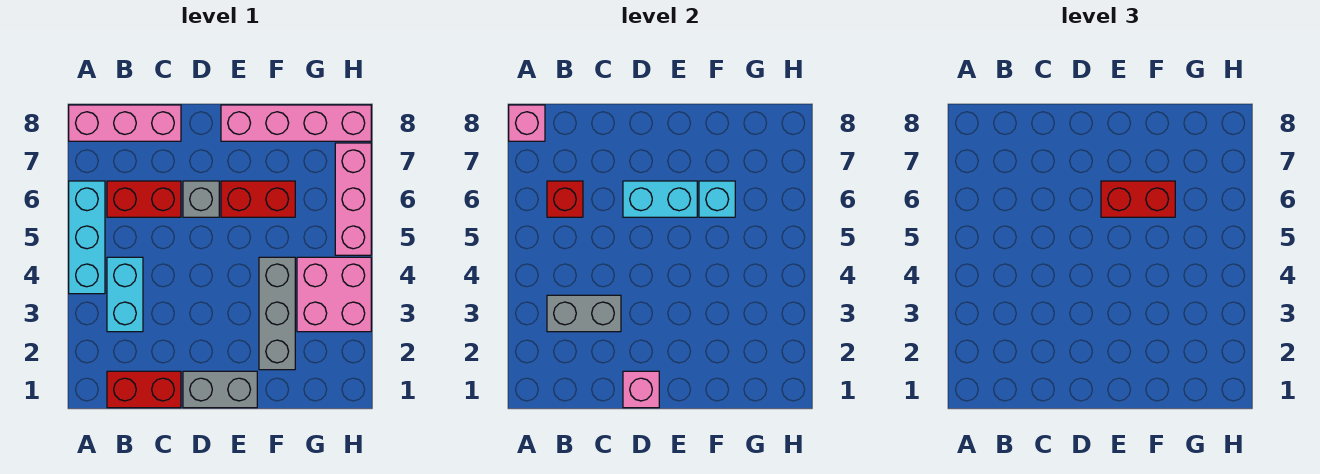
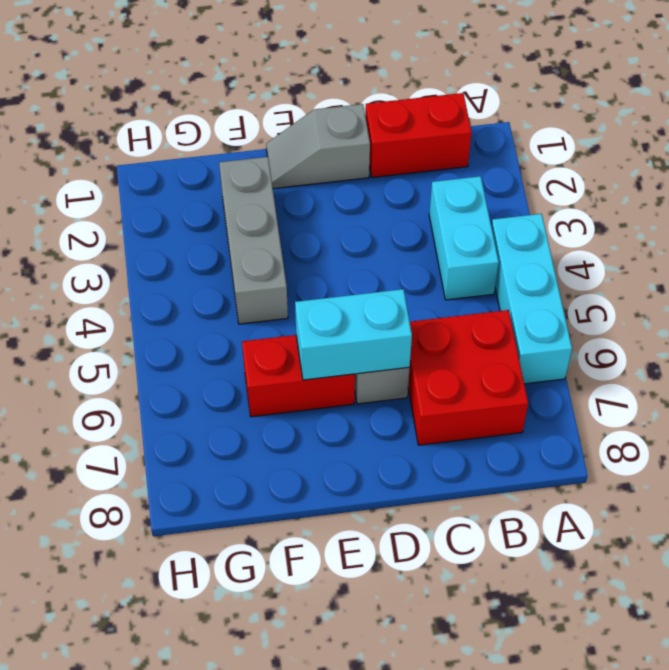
red 2x2 brick [408,310,528,445] -> red 1x2 brick [107,181,181,217]
grey 1x2 slope [266,104,370,189] -> grey 1x2 brick [183,371,257,408]
none -> pink 1x3 brick [69,105,181,141]
none -> pink 1x4 brick [221,105,371,141]
none -> pink 2x2 brick [297,257,371,332]

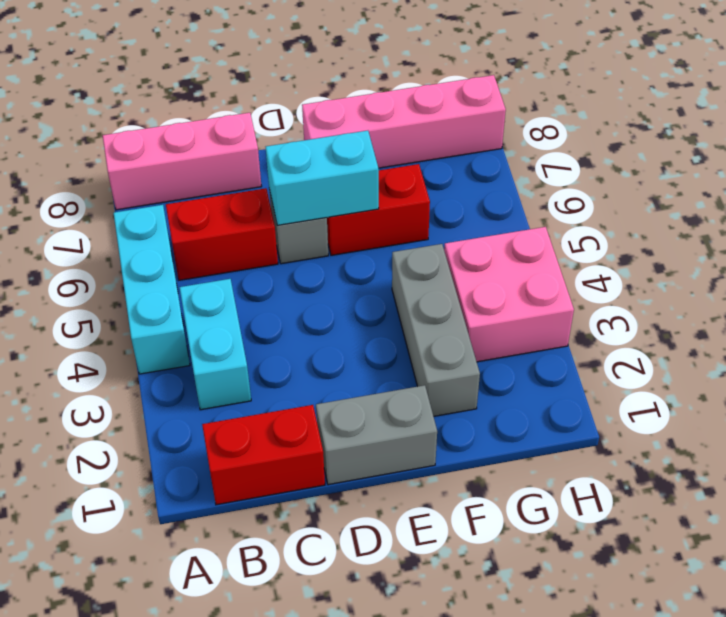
none -> pink 1x3 brick [335,143,371,255]
none -> pink 1x1 brick [509,105,545,141]
none -> grey 1x2 brick [547,295,621,332]

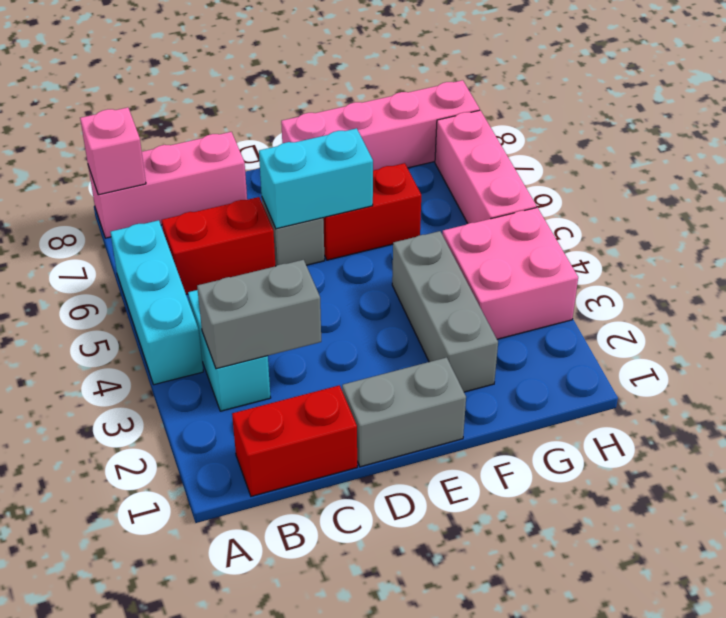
none -> red 1x1 brick [547,181,583,217]
none -> pink 1x1 brick [623,371,659,408]
none -> cyan 1x1 brick [699,181,735,217]

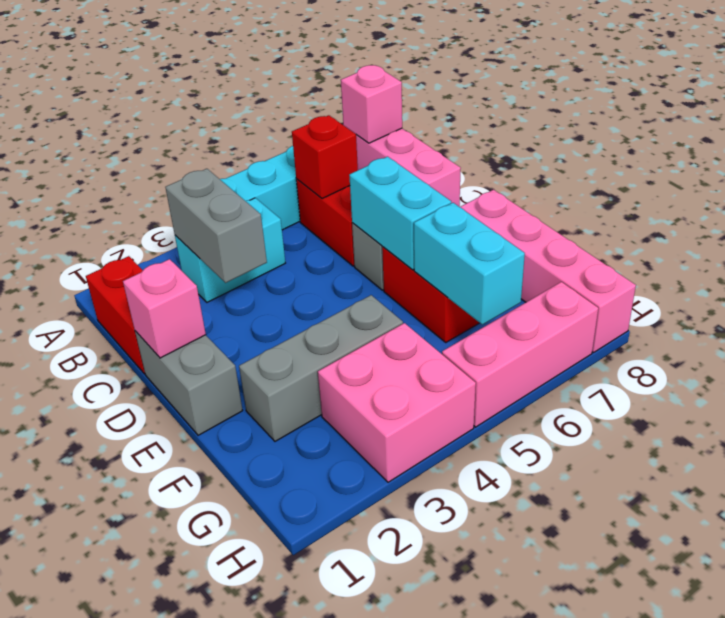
cyan 1x2 brick [414,203,525,325] -> cyan 1x1 brick [699,181,735,217]
none -> red 1x2 brick [1101,181,1175,217]

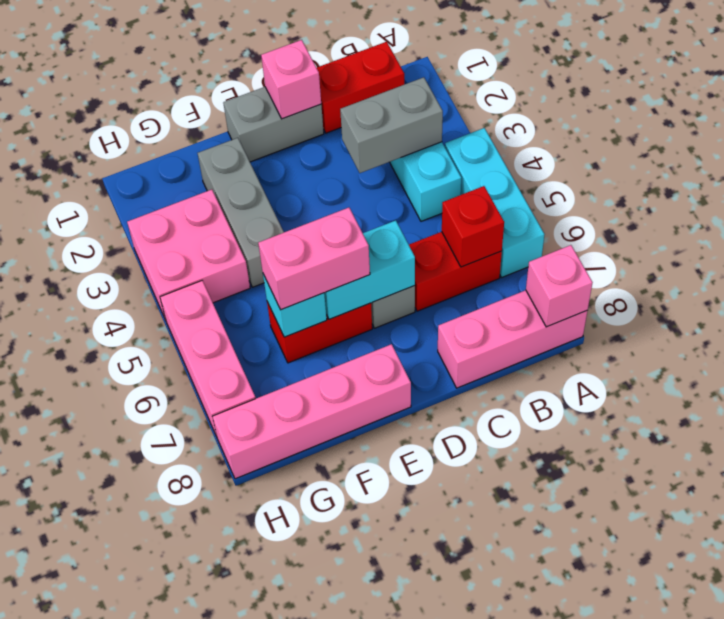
pink 1x2 brick [258,208,370,310] -> red 1x2 brick [1101,181,1175,217]

